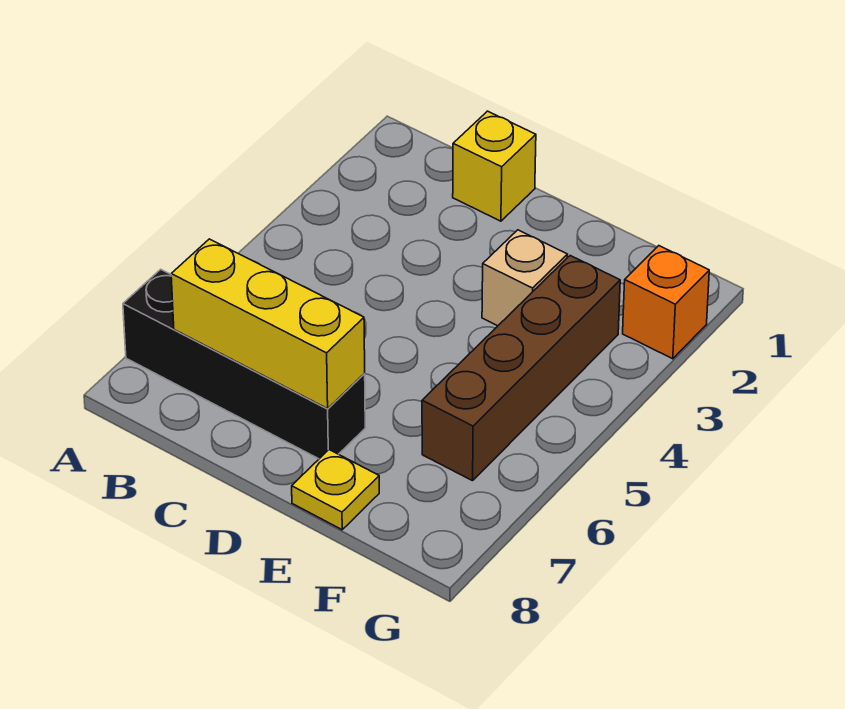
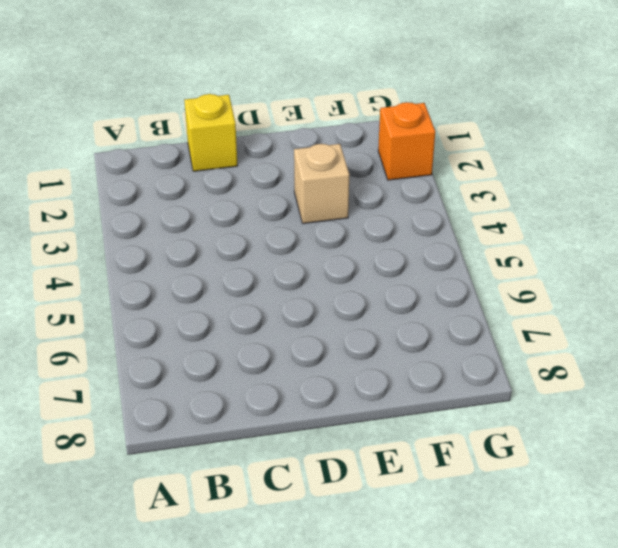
none -> black 1x4 brick [123,269,365,459]
none -> yellow 1x1 plate [292,450,379,530]

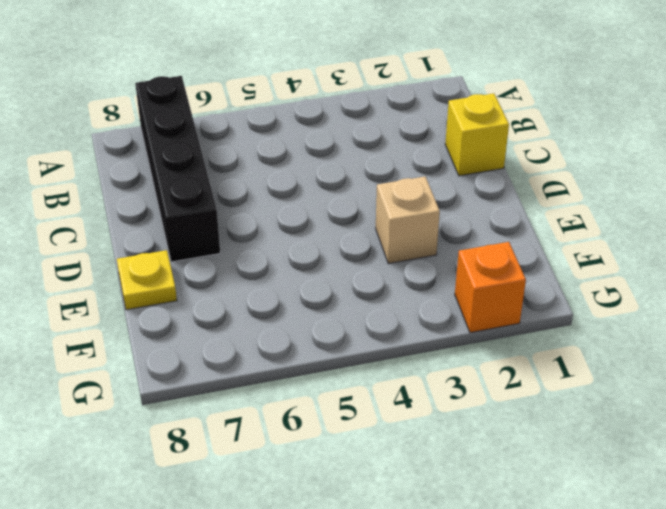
none -> brown 1x4 brick [422,256,620,481]
none -> yellow 1x3 brick [171,239,365,409]

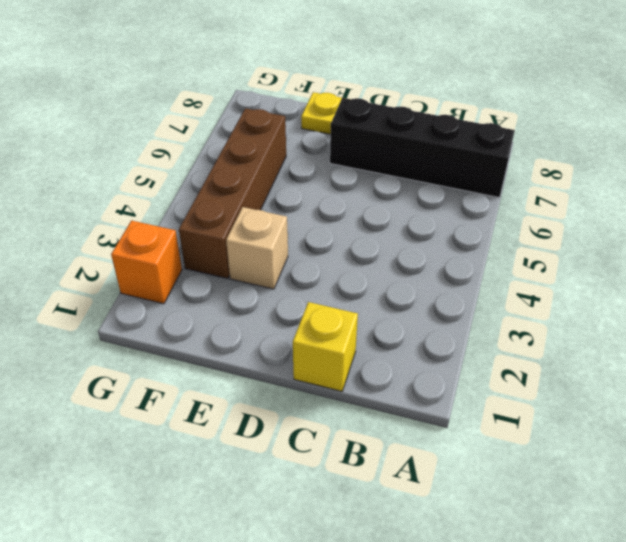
none -> yellow 1x3 brick [171,239,365,409]

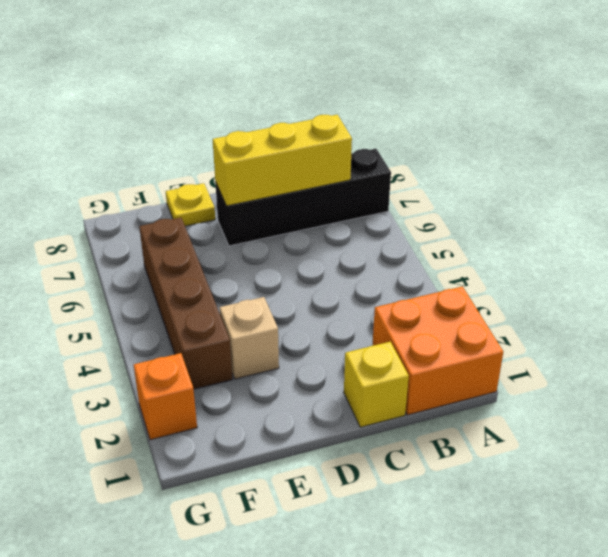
orange 2x2 brick [372,286,503,415] -> none

